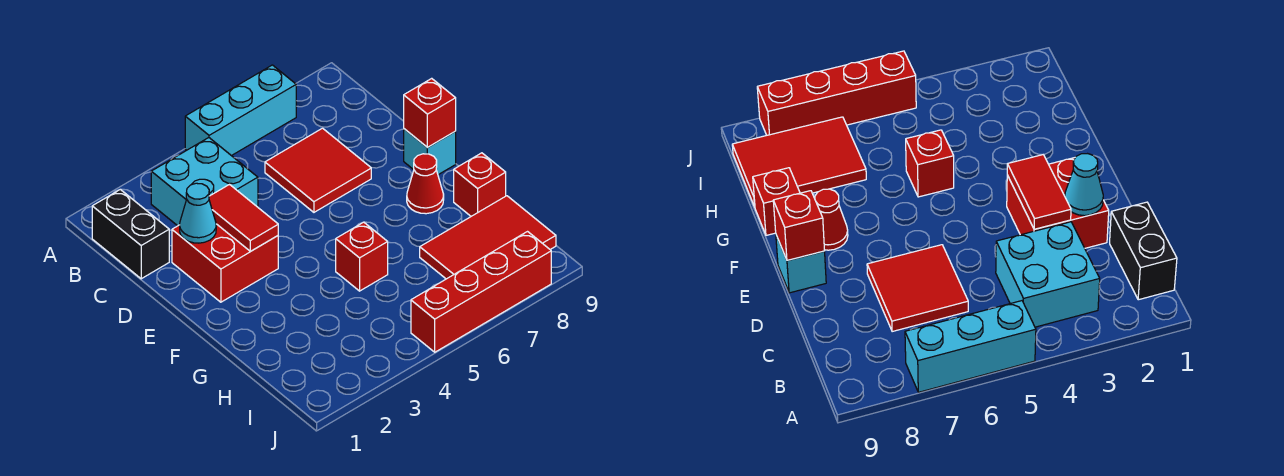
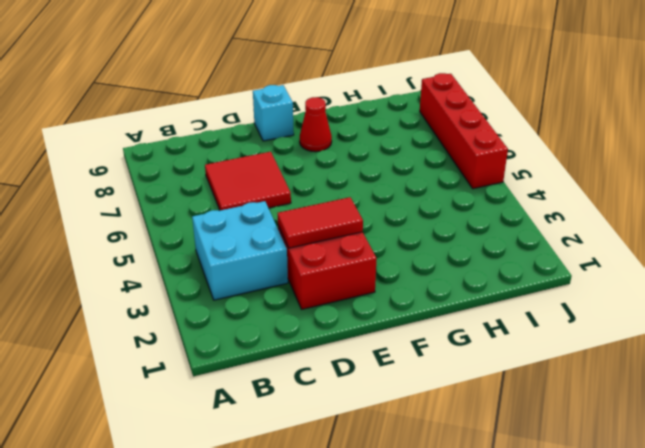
none -> cyan 1x3 brick [185,65,296,156]
none -> black 1x2 brick [92,189,169,279]
none -> red 1x1 brick [336,222,388,291]

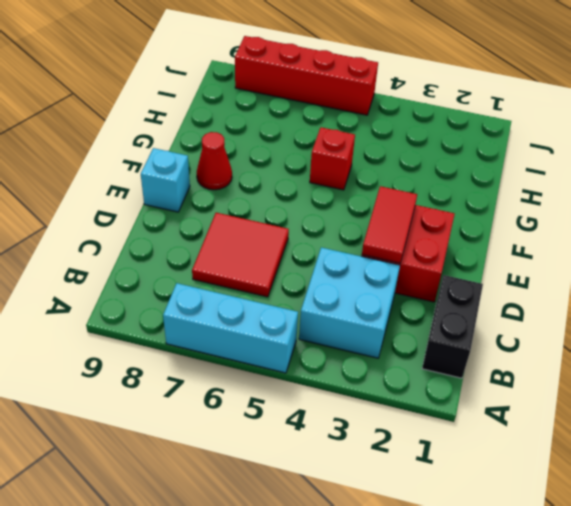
none -> red 1x1 brick [454,153,506,216]
none -> red 2x3 tile [420,196,556,279]
none -> cyan 1x1 cone [180,183,216,243]

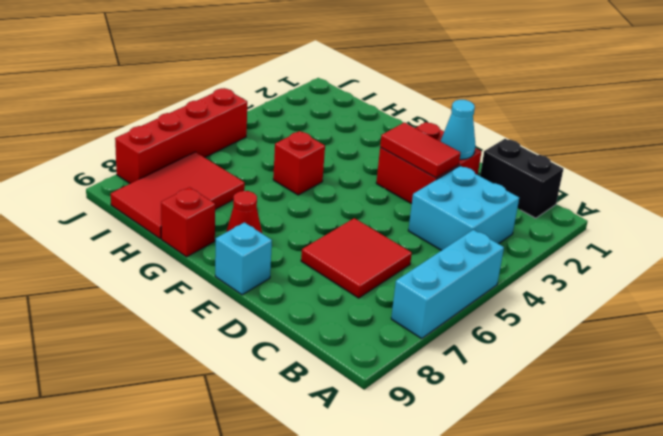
none -> red 1x1 brick [404,78,456,148]

